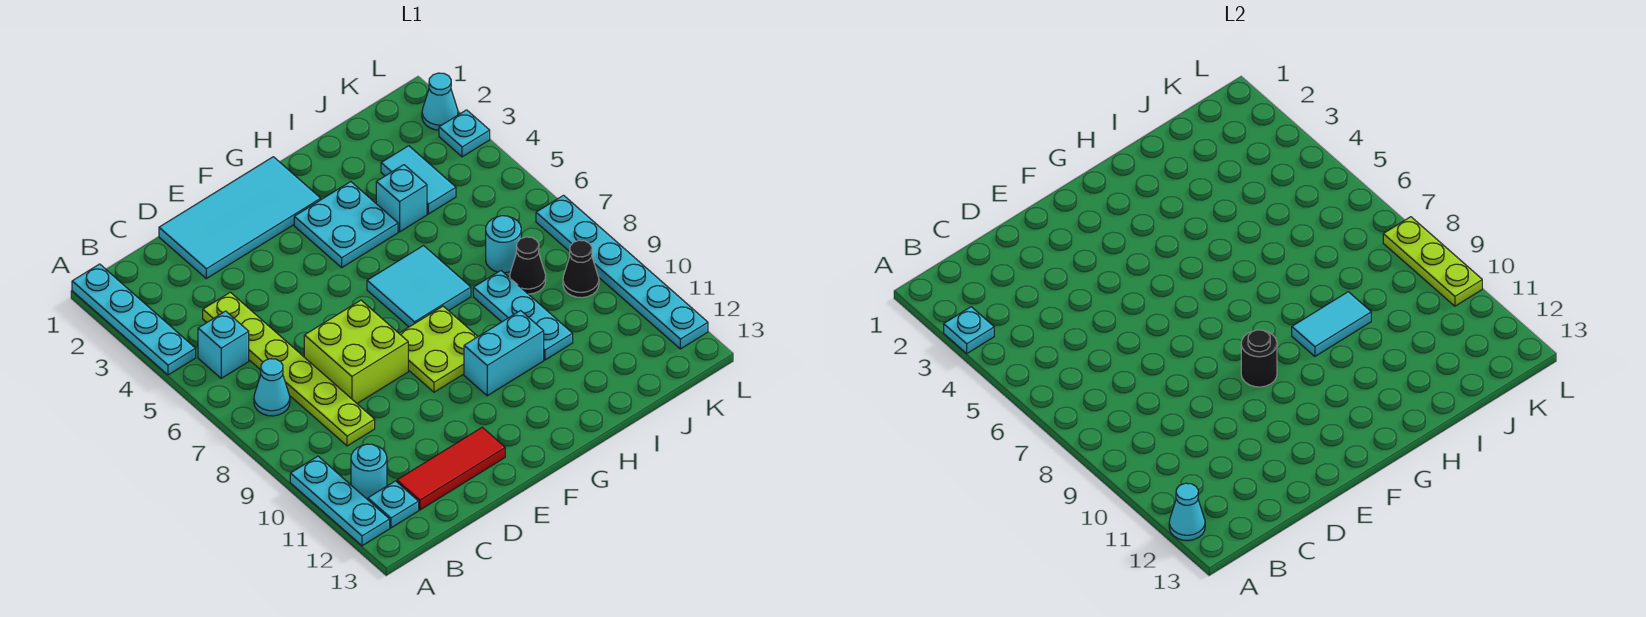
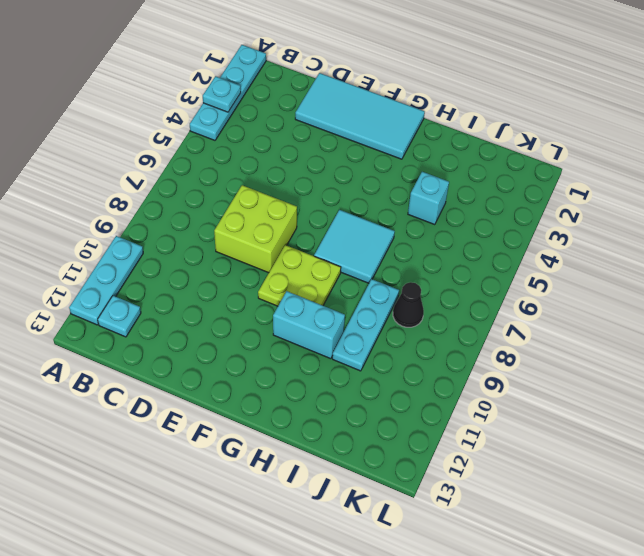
none -> cyan 1x1 brick [198,311,249,378]
none -> cyan 1x1 cone [254,359,290,416]
none -> cyan 1x1 round brick [351,444,387,500]

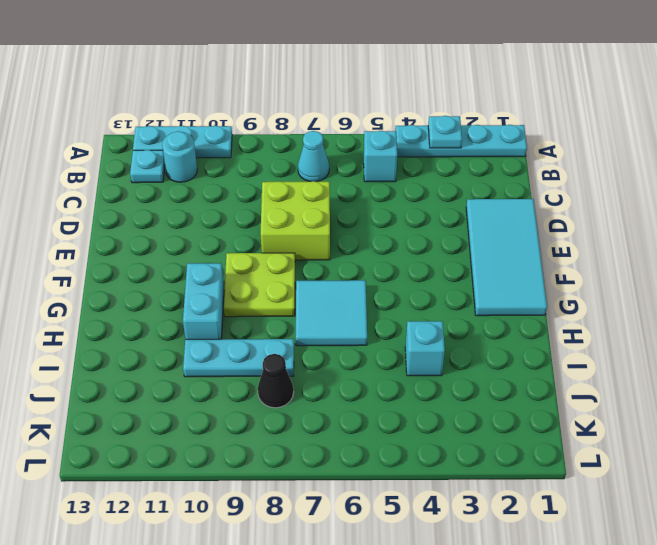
none -> lime 1x6 plate [203,292,375,446]
none -> red 1x3 tile [397,427,505,510]
none -> cyan 2x2 plate [294,182,398,267]

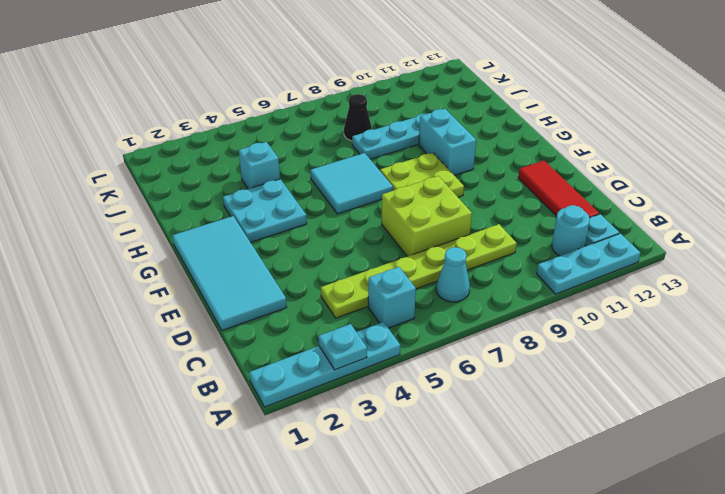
none -> cyan 1x2 tile [381,146,456,214]
none -> cyan 1x1 round brick [486,216,521,273]
none -> black 1x1 cone [563,240,599,298]

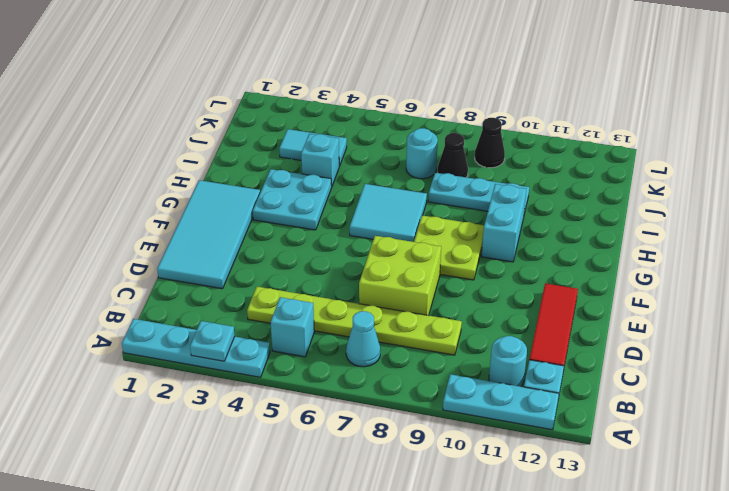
none -> cyan 1x1 cone [422,73,458,130]
none -> cyan 1x1 plate [439,110,490,157]
none -> cyan 1x6 plate [536,195,708,349]

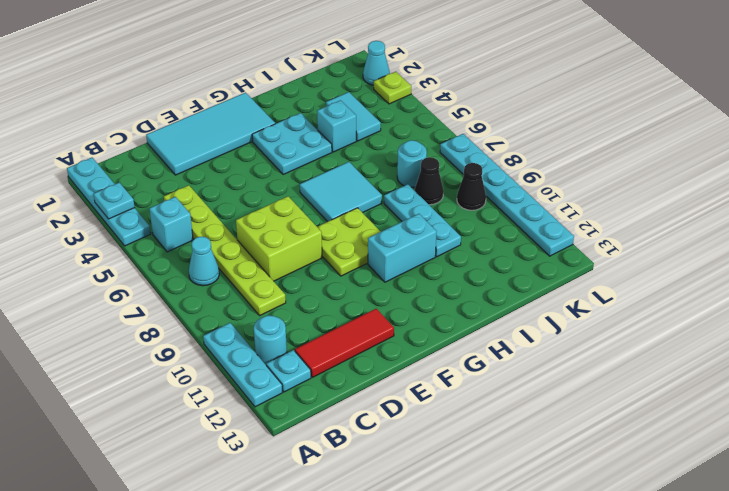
lime 1x1 plate [374,72,411,104] -> cyan 1x1 plate [439,110,490,157]
none -> cyan 1x1 cone [1169,483,1205,541]
none -> black 1x1 round brick [1241,330,1277,387]
none -> cyan 1x2 tile [1292,292,1371,356]

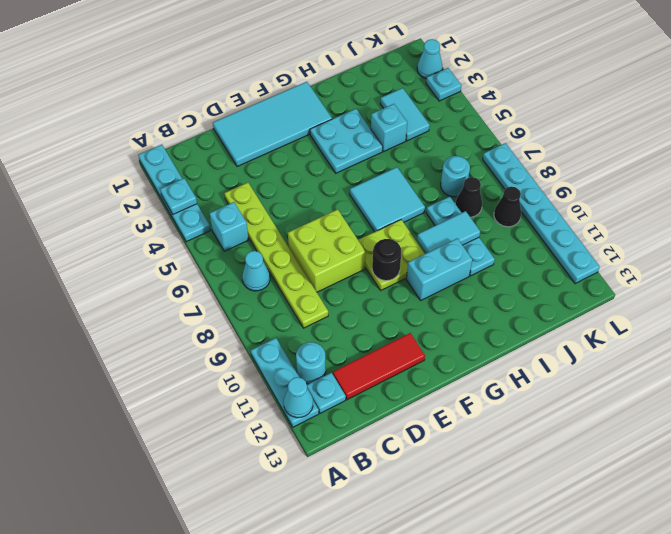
none -> lime 1x3 plate [1383,217,1482,306]

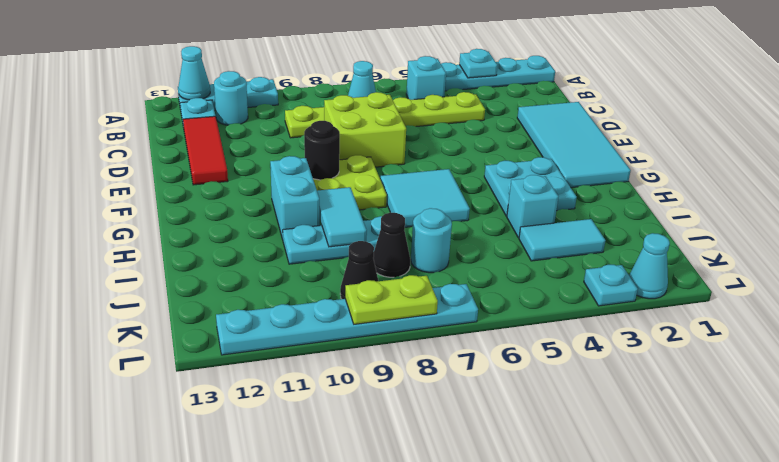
lime 1x2 plate [345,275,438,324] -> lime 1x3 plate [1383,217,1482,306]

